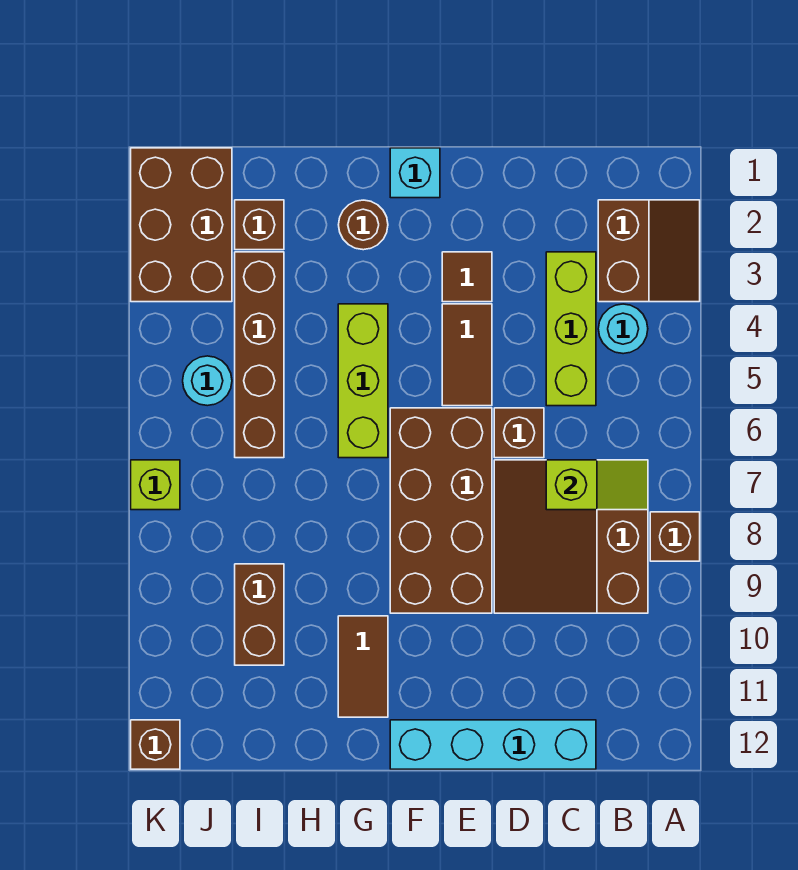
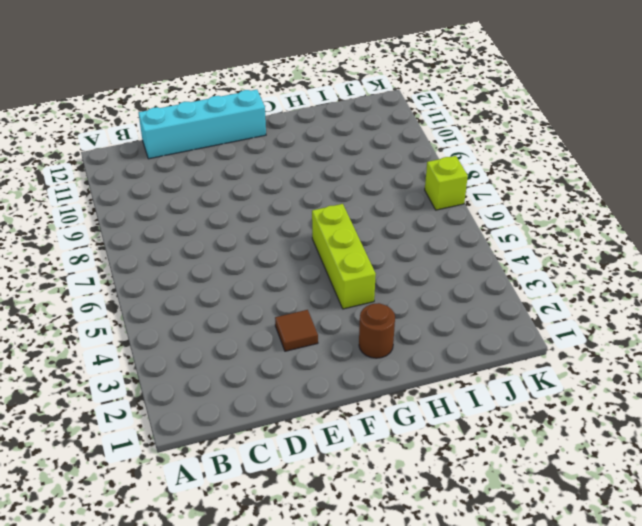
none -> brown 2x2 slope [598,200,700,302]
none -> brown 1x1 brick [650,512,700,561]
none -> cyan 1x1 round brick [598,304,648,354]

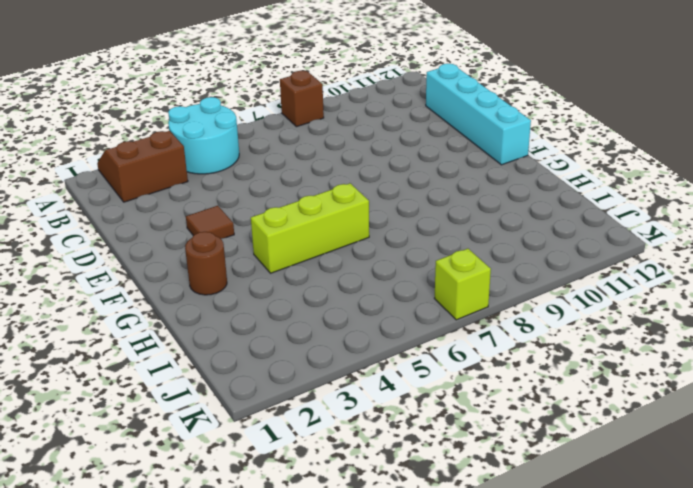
cyan 2x2 round brick [168,97,239,174] -> cyan 1x1 round brick [598,304,648,354]
none -> brown 3x3 slope [494,460,648,613]
none -> lime 1x3 brick [546,252,596,406]
none -> brown 1x1 brick [494,408,544,458]

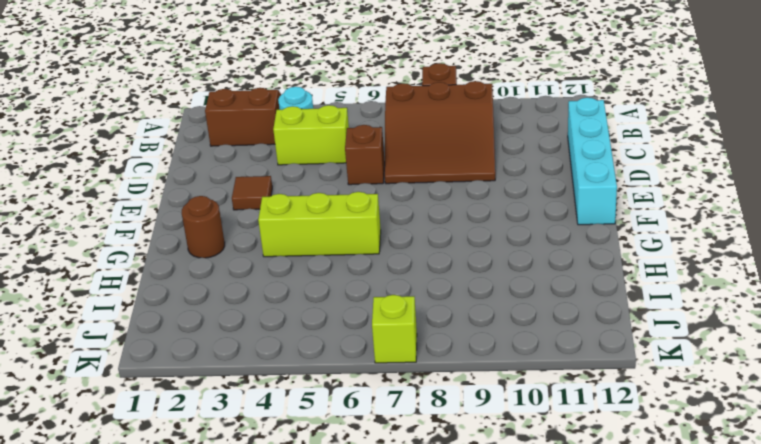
lime 1x2 brick [273,105,349,165] -> lime 1x3 brick [546,252,596,406]
none -> brown 1x2 tile [442,304,492,406]
none -> brown 2x4 brick [390,408,492,613]
none -> cyan 1x1 brick [390,148,440,198]

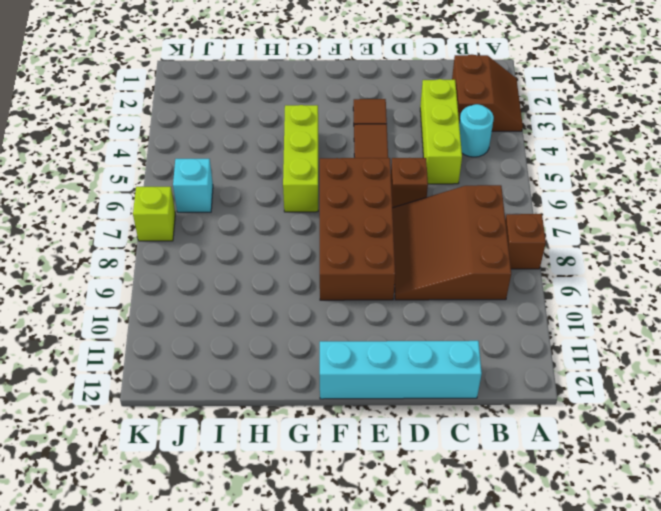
cyan 1x1 brick [173,159,213,212] -> cyan 1x1 brick moved to [390,148,440,198]
none -> brown 1x1 round brick [339,200,388,250]
none -> brown 1x2 tile [338,616,388,717]
none -> brown 1x1 brick [235,200,284,250]

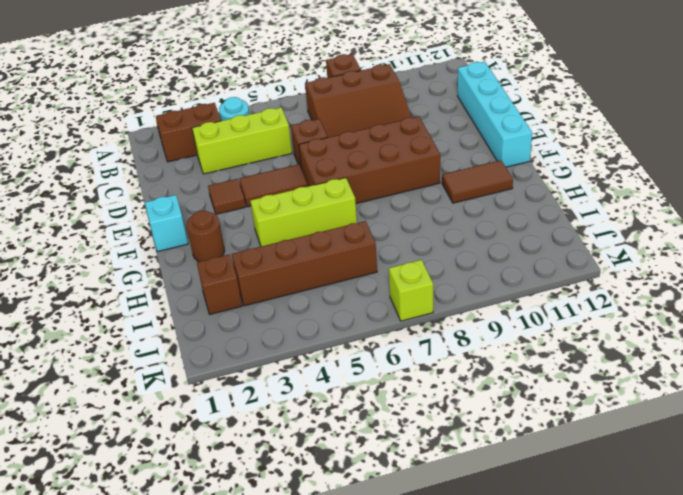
none -> brown 1x2 brick [235,564,284,665]
none -> brown 2x3 brick [131,148,232,302]
none -> cyan 1x1 round brick [183,356,232,406]

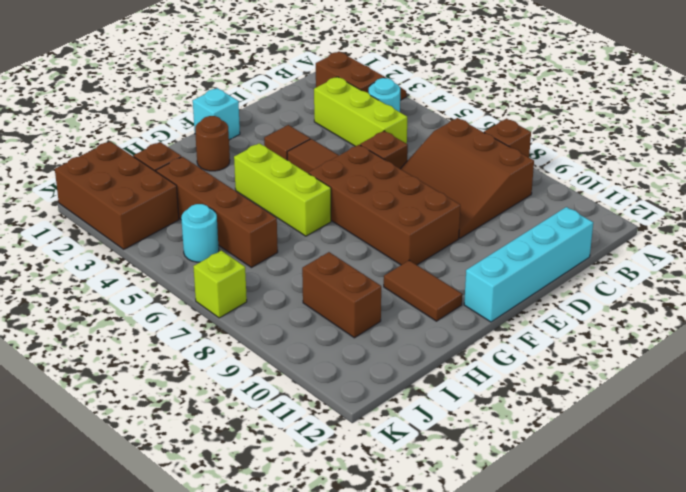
none -> brown 1x1 brick [131,720,180,769]
none -> lime 1x2 slope [546,460,648,510]

